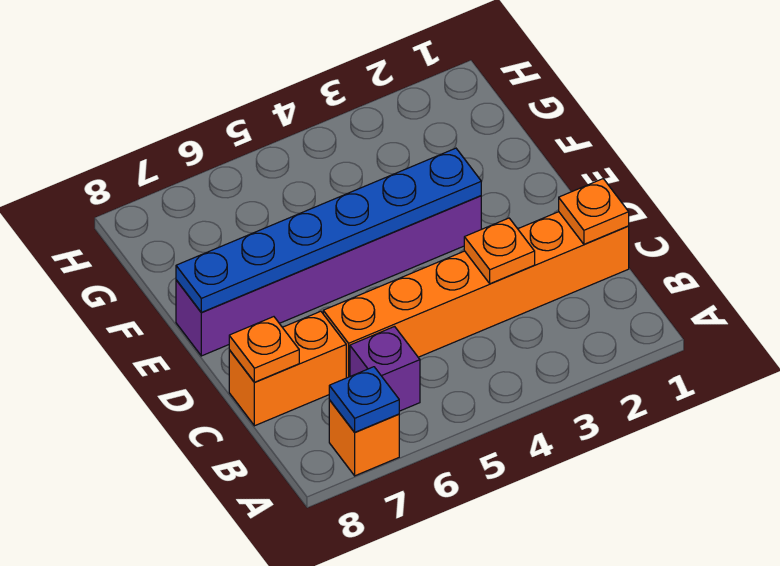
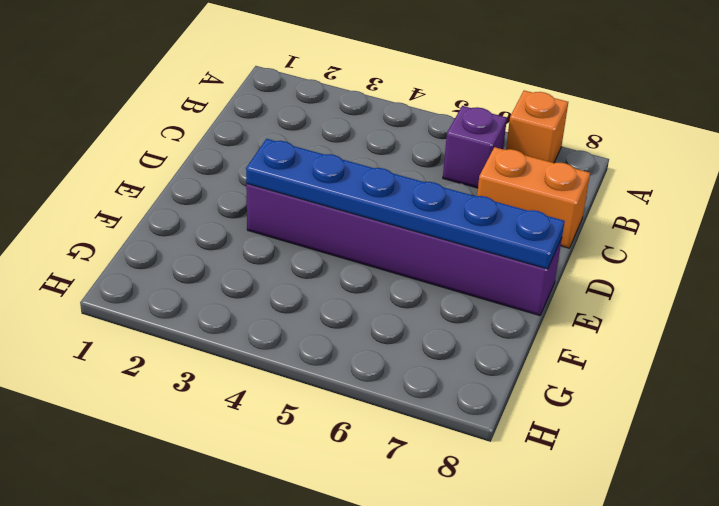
none -> orange 1x6 brick [323,212,629,378]
none -> blue 1x1 plate [329,367,399,432]

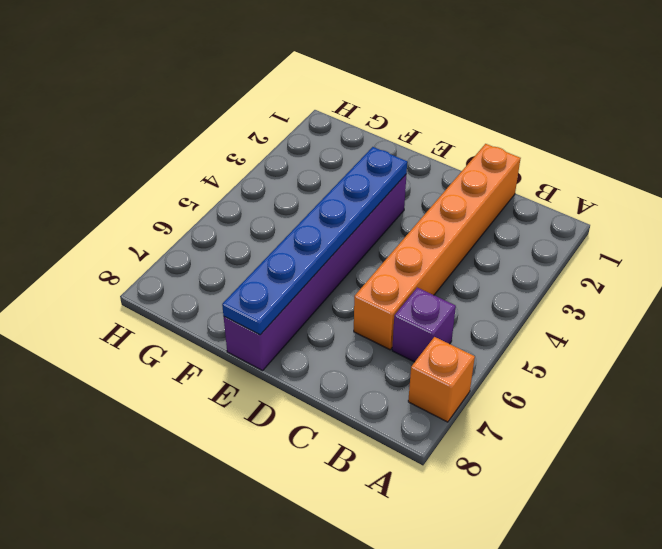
none -> orange 1x2 brick [229,311,346,426]
none -> blue 1x1 plate [329,367,399,432]

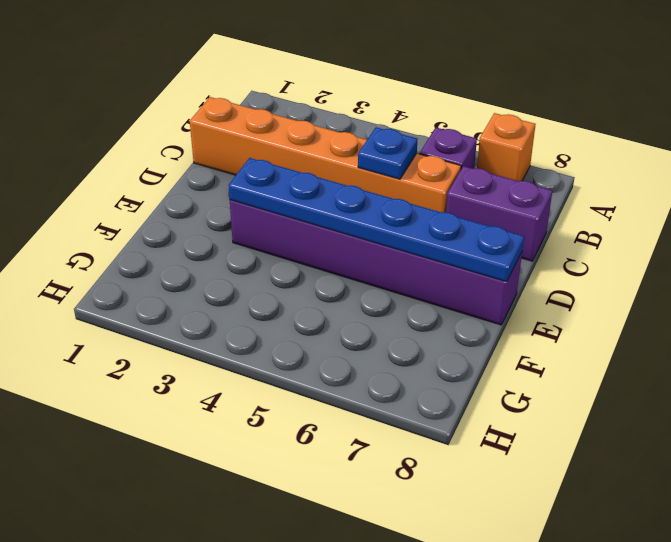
blue 1x1 plate [358,127,417,179] -> blue 1x1 plate moved to [329,367,399,432]
purple 1x2 brick [446,166,552,261] -> orange 1x2 brick [229,311,346,426]
none -> orange 1x1 plate [559,179,629,244]
none -> orange 1x1 plate [464,218,535,284]

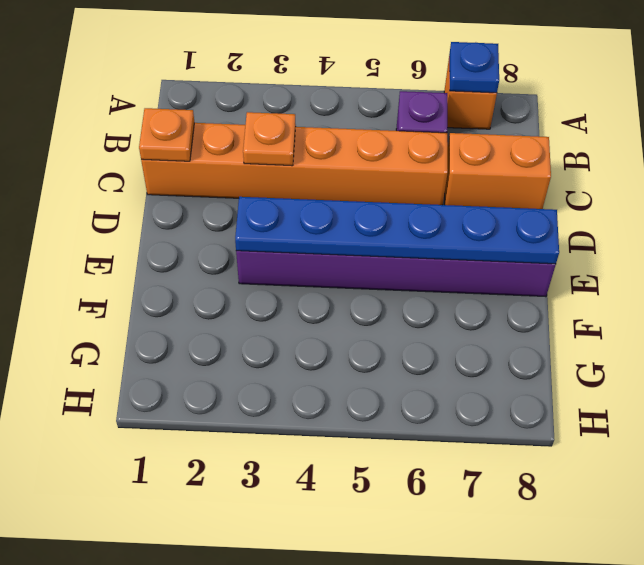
none -> orange 1x1 plate [229,317,299,382]

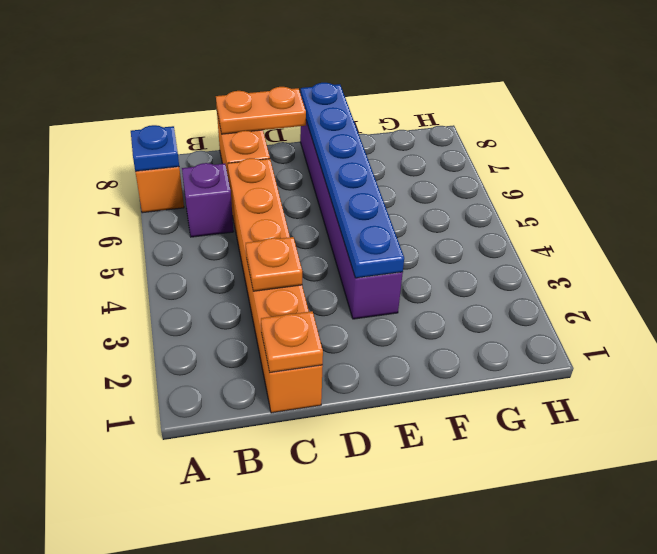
orange 1x2 plate [216,87,306,134] -> orange 1x1 plate [229,317,299,382]

